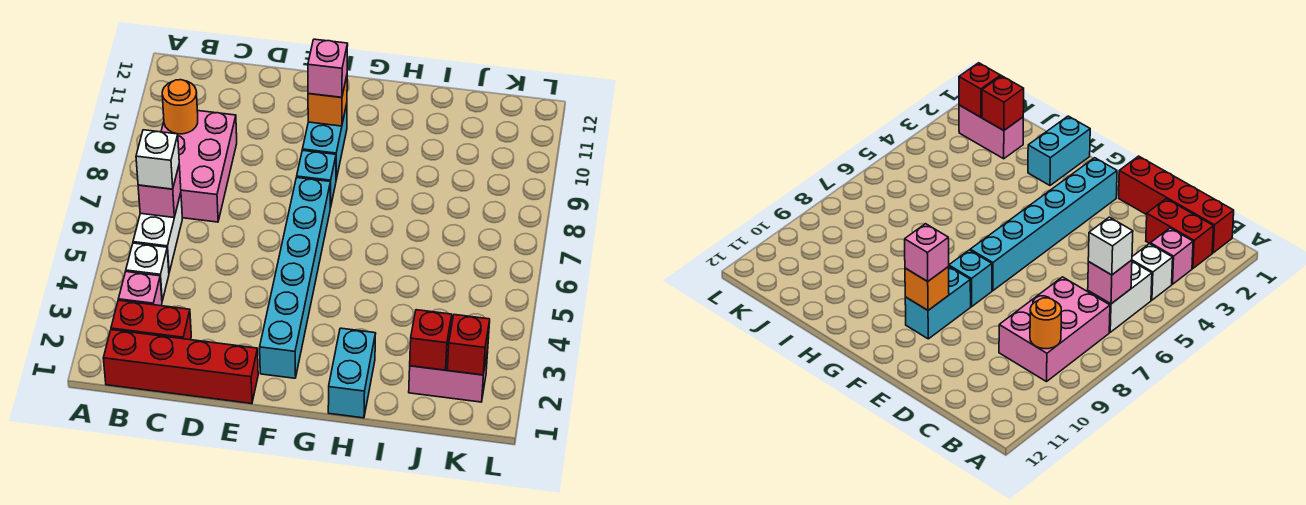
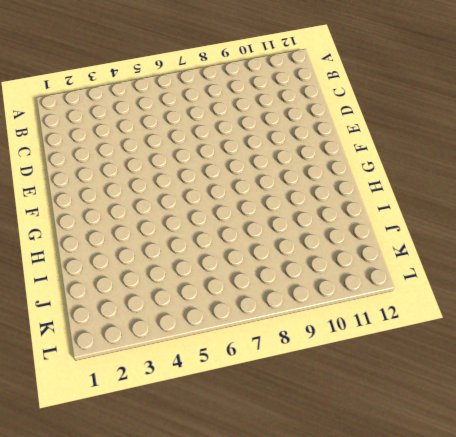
none -> red 1x4 brick [103,330,258,404]
none -> red 1x2 brick [111,300,191,340]
none -> pink 1x1 brick [118,272,162,306]

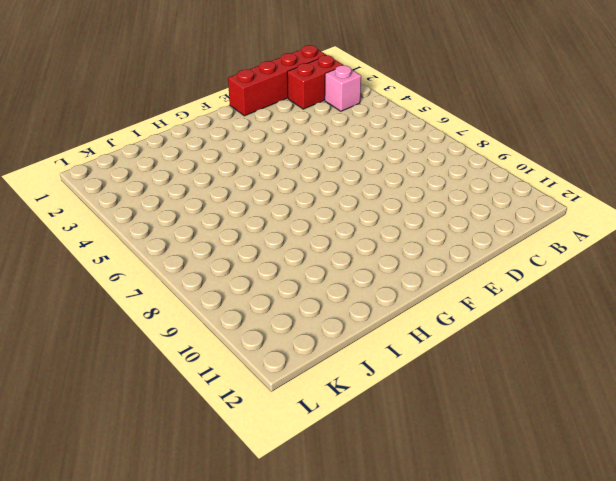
none -> white 1x1 brick [126,243,169,301]
none -> white 1x2 brick [133,193,182,272]
none -> pink 2x3 brick [161,111,237,222]

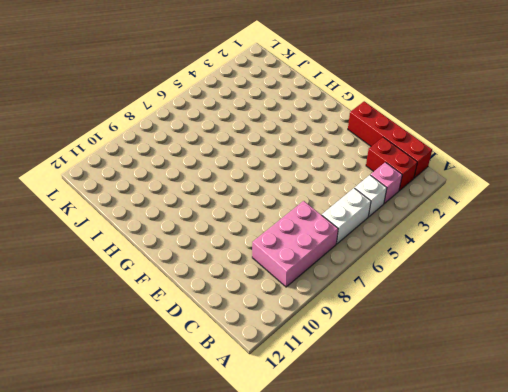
none -> cyan 1x6 brick [260,178,330,378]
none -> cyan 1x1 brick [297,150,336,208]
none -> cyan 1x2 brick [302,104,347,179]

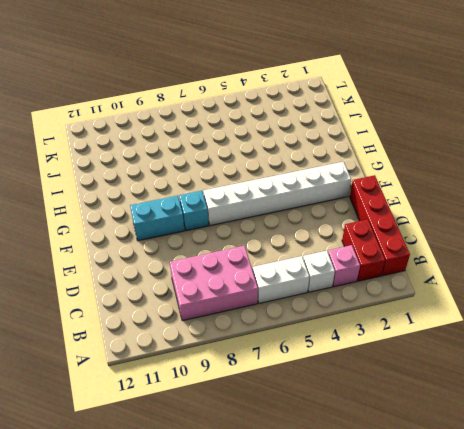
white 1x6 brick [203,162,351,226] -> cyan 1x6 brick [260,178,330,378]
none -> cyan 1x2 brick [328,328,376,418]
none -> pink 1x2 brick [409,350,488,402]
none -> pink 1x1 brick [138,166,181,218]

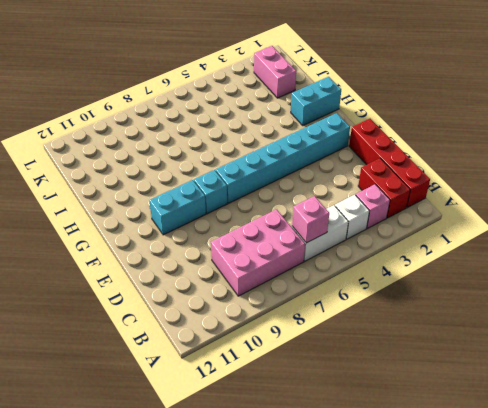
none -> orange 1x1 round brick [162,80,198,134]
none -> orange 1x1 brick [308,76,347,126]
none -> red 1x1 brick [410,310,452,370]

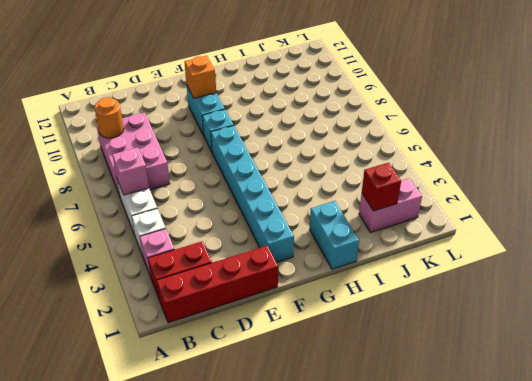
none -> red 1x1 brick [447,315,490,375]
none -> white 1x1 brick [136,130,179,189]
none -> pink 1x1 brick [308,39,348,97]

